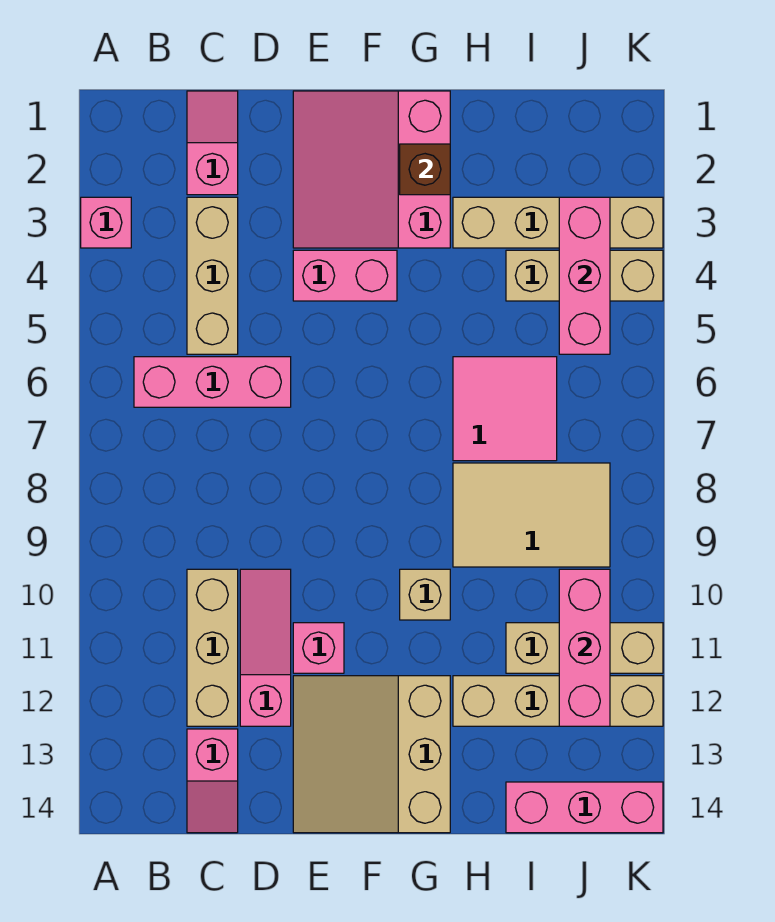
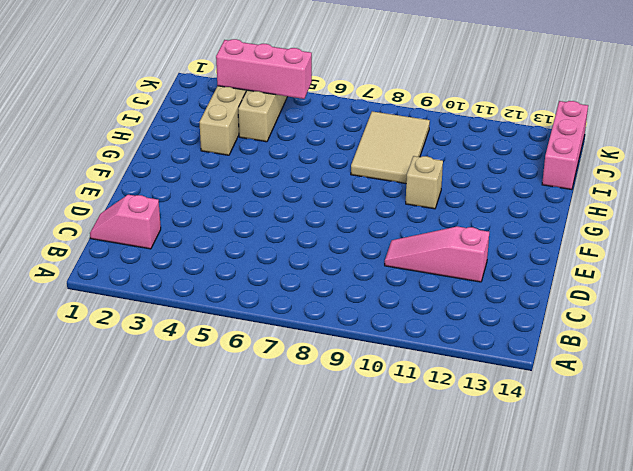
none -> pink 1x1 brick [81,197,131,248]
none -> pink 1x3 brick [134,357,291,407]
none -> tan 1x3 brick [187,197,238,354]

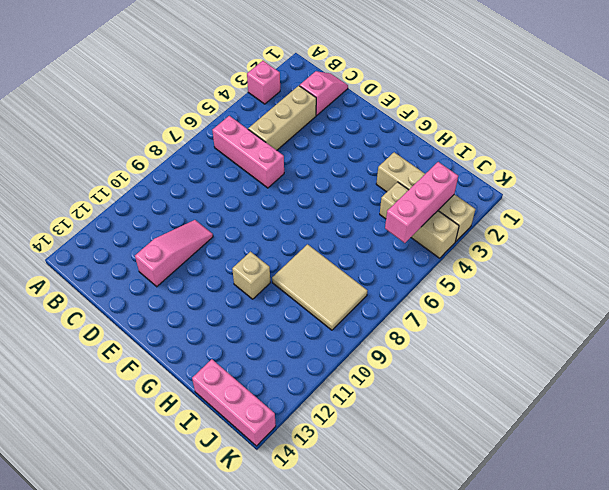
none -> tan 1x3 brick [187,569,238,726]
none -> pink 1x2 slope [187,729,238,833]
none -> pink 3x3 slope [293,91,450,248]

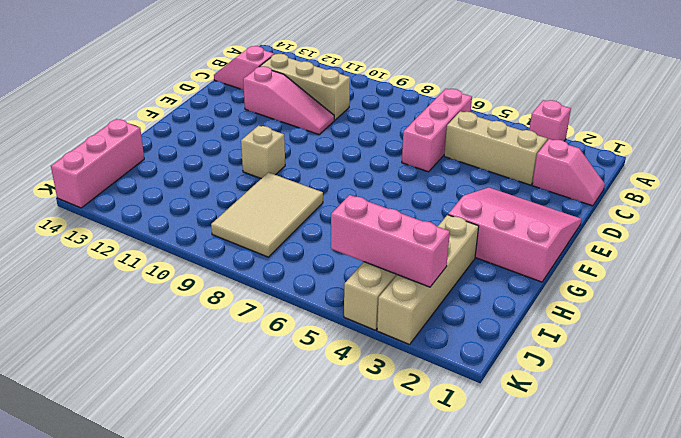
none -> pink 1x2 brick [293,250,397,301]
none -> pink 1x1 brick [293,623,344,673]
none -> tan 3x3 slope [293,676,450,833]

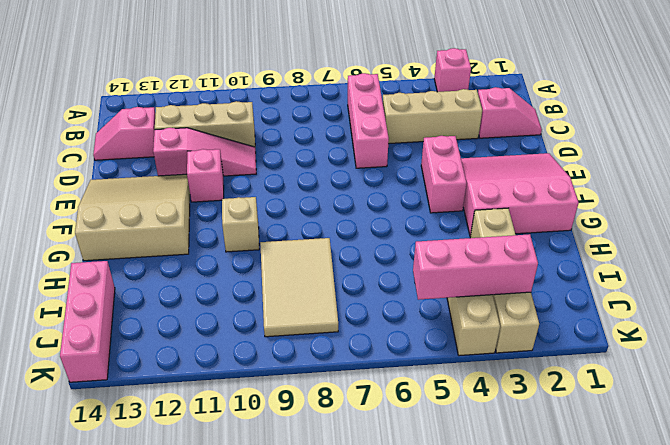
none -> pink 2x2 tile [453,357,557,461]
none -> tan 1x4 brick [453,676,663,726]
none -> tan 1x3 brick [506,623,663,673]

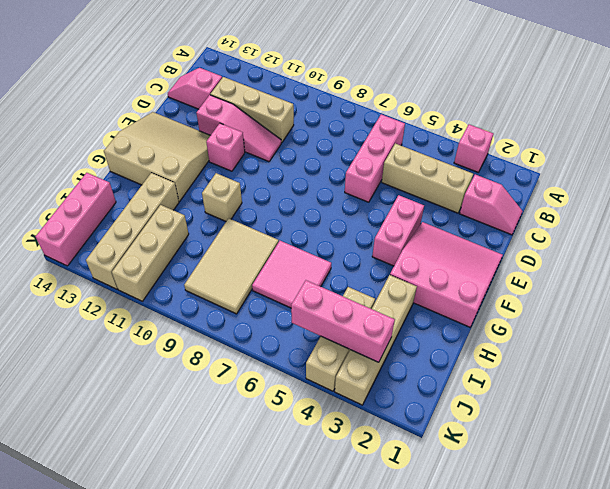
none -> brown 1x1 brick [400,144,450,195]
none -> pink 1x3 brick [559,569,610,726]

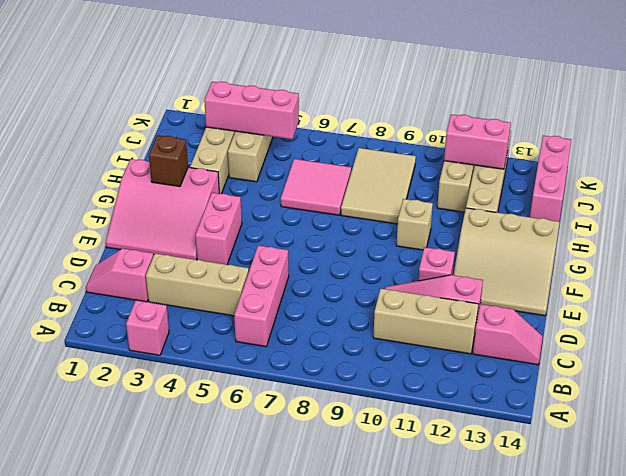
pink 1x2 brick [444,114,511,169] -> pink 1x3 brick [559,569,610,726]

